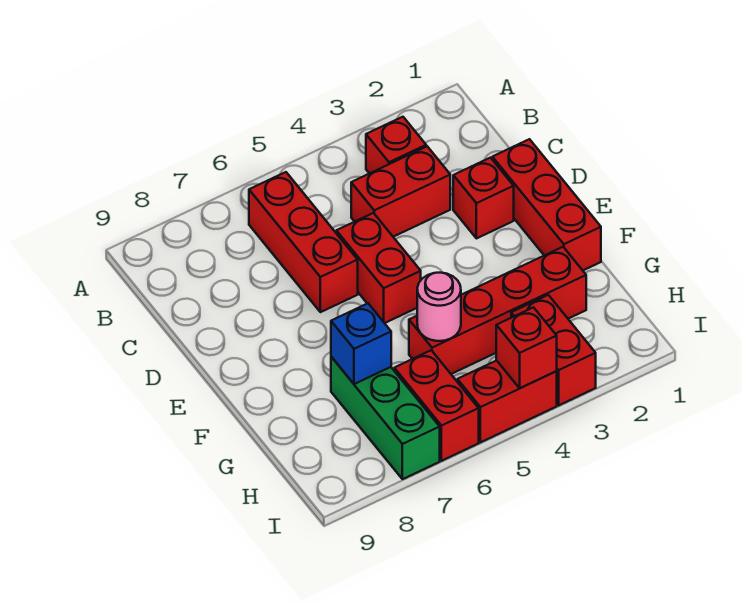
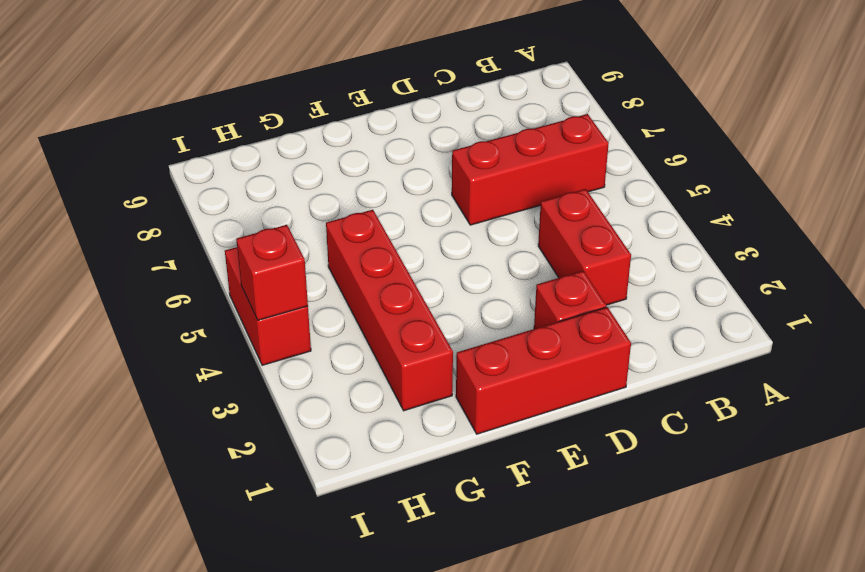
none -> red 1x1 brick [366,117,426,174]
none -> red 1x2 brick [336,213,421,323]
none -> green 1x3 brick [331,357,440,479]

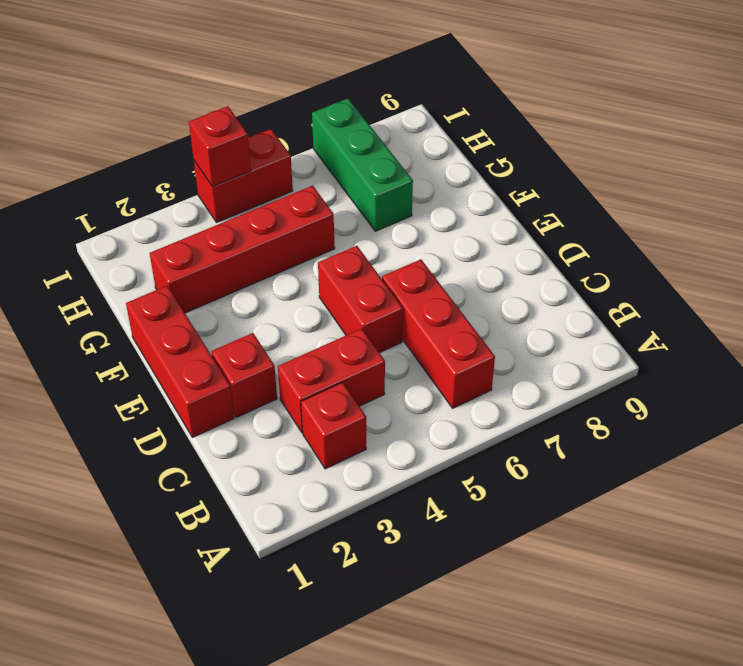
none -> red 1x2 brick [511,295,596,405]
none -> red 1x2 brick [394,350,479,461]
none -> pink 1x1 round brick [417,273,461,341]

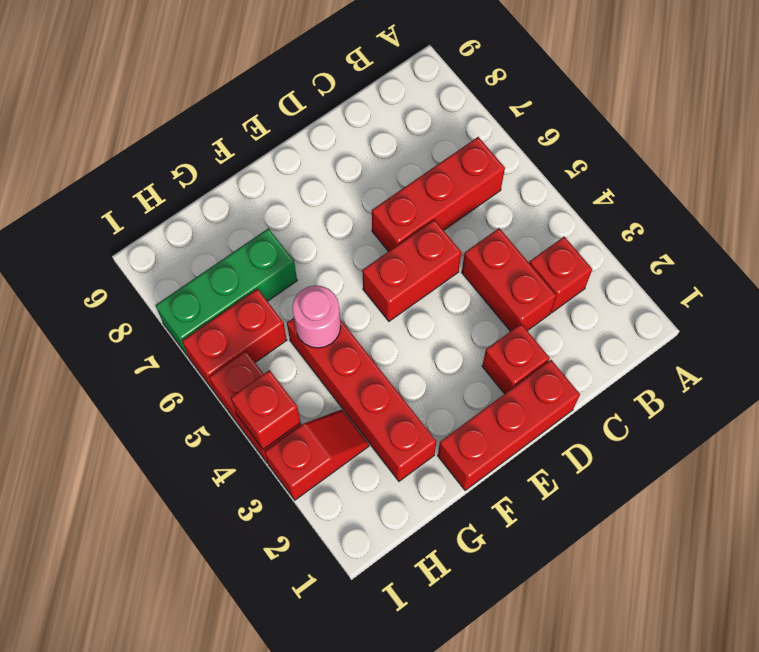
red 1x2 slope [265,410,369,500] -> red 1x2 brick [511,295,596,405]
none -> blue 1x1 brick [331,303,391,384]

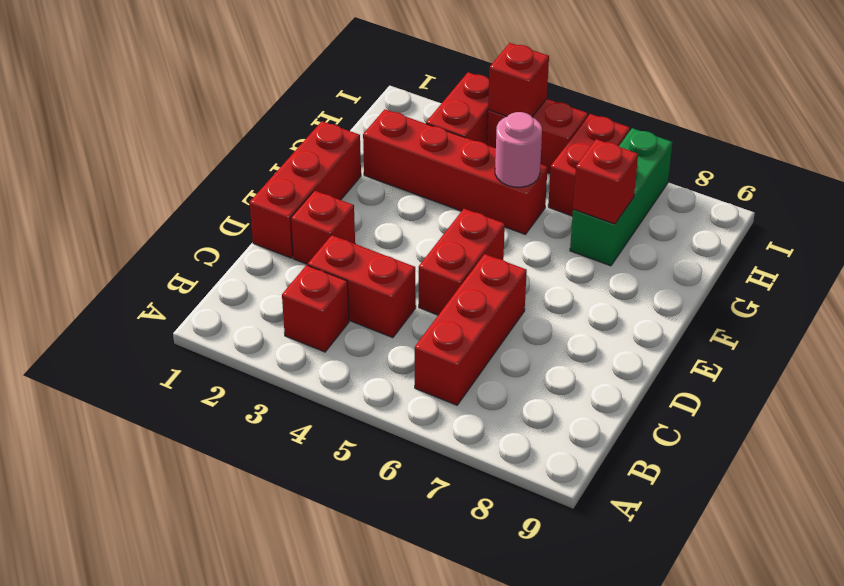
red 1x1 brick [573,139,638,224] -> blue 1x1 brick [331,303,391,384]

